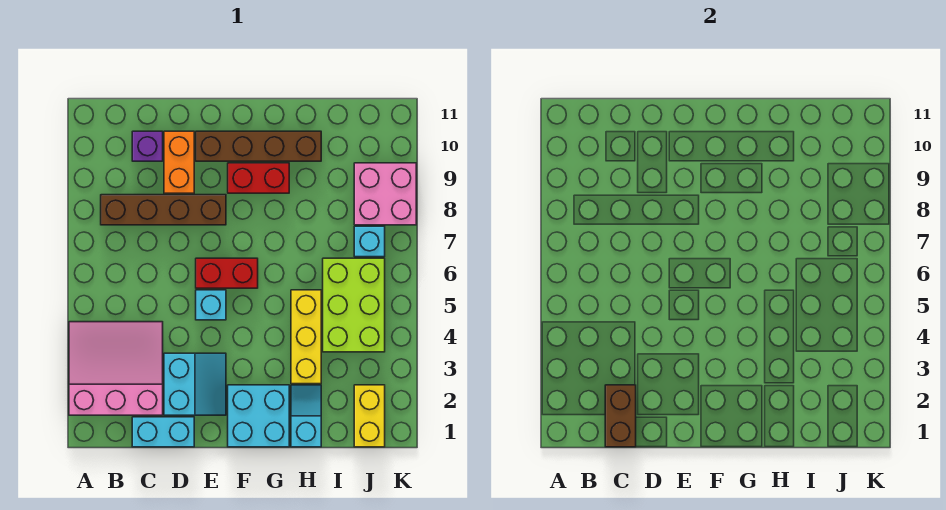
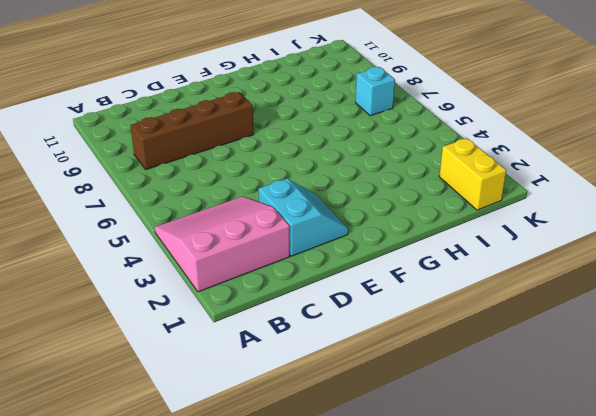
none -> cyan 1x2 brick [132,417,194,447]
none -> purple 1x1 brick [132,131,163,161]
none -> orange 1x2 brick [164,131,194,193]

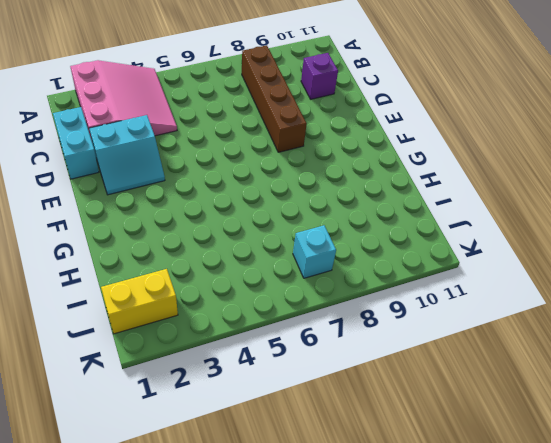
none -> orange 1x2 brick [164,131,194,193]
none -> cyan 1x1 brick [196,290,226,320]
none -> red 1x2 brick [196,258,258,288]

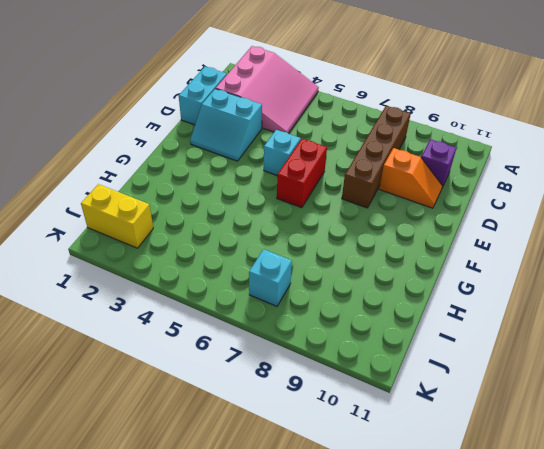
orange 1x2 slope [379,148,442,208] -> orange 1x2 brick [164,131,194,193]
none -> brown 1x4 brick [196,131,321,161]
none -> cyan 2x2 brick [228,385,289,447]
none -> red 1x2 brick [228,163,289,193]

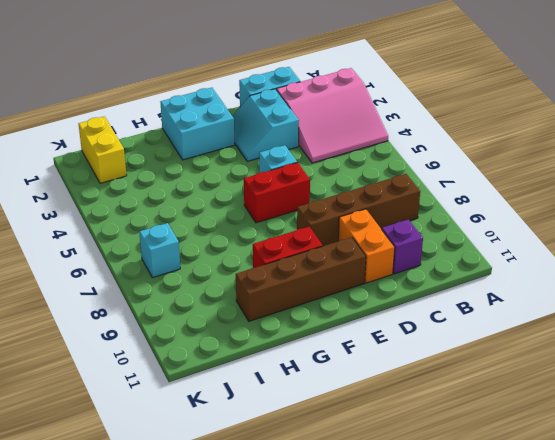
none -> cyan 1x2 slope [291,385,321,447]
none -> yellow 1x3 brick [291,290,321,384]
none -> lime 2x3 brick [323,258,385,352]

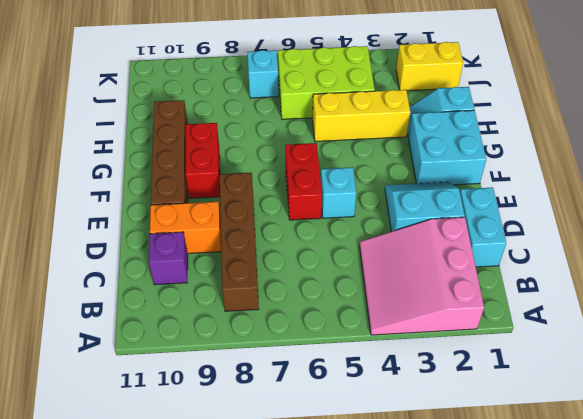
none -> pink 2x2 brick [354,163,416,225]
none -> brown 1x2 brick [605,385,636,447]

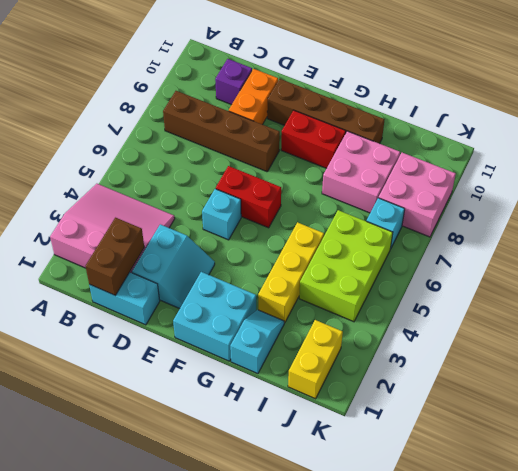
pink 2x2 brick [322,131,400,213] -> none

